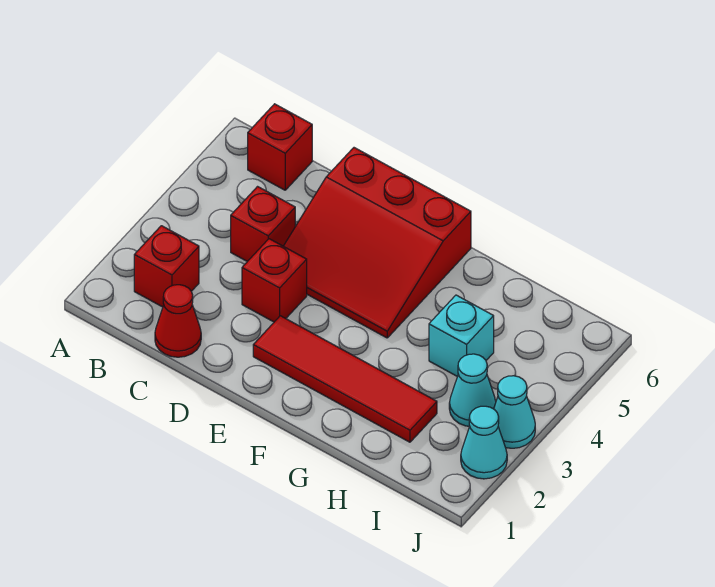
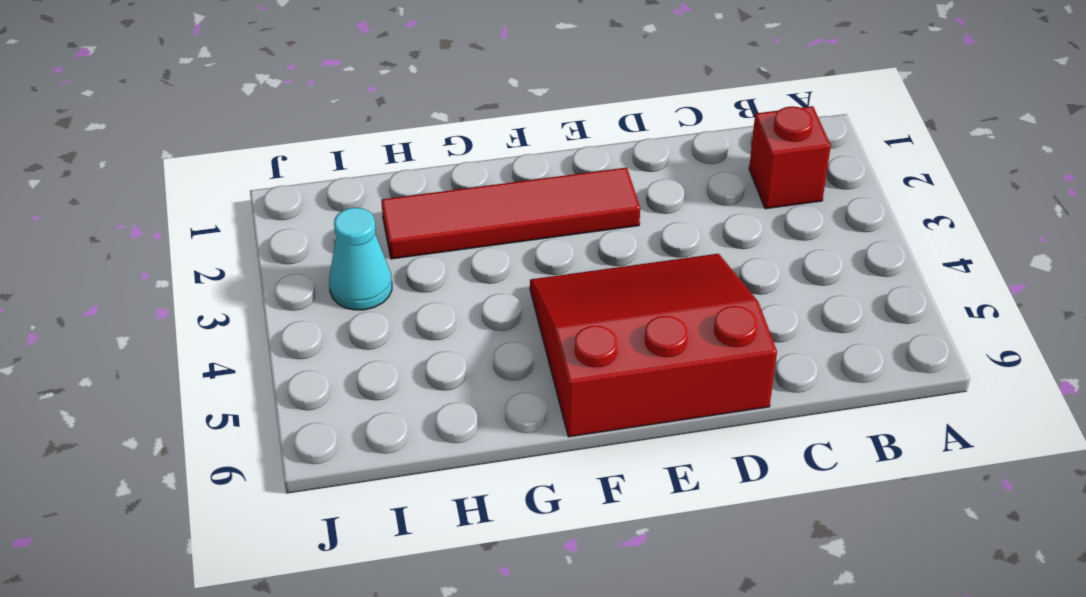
none -> red 1x1 brick [248,104,312,190]
none -> red 1x1 cone [155,285,201,357]

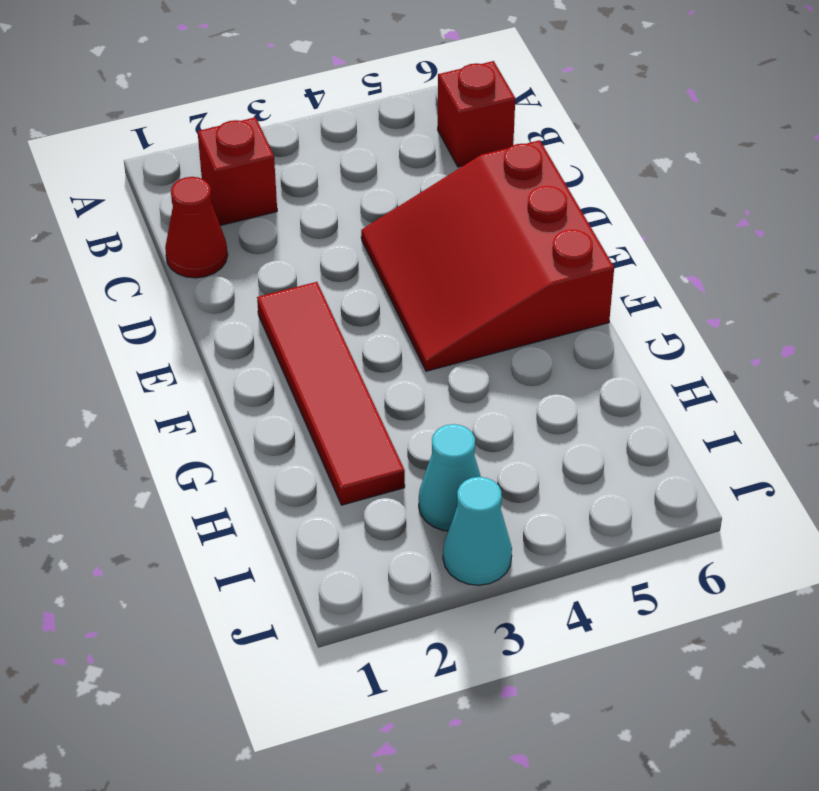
none -> red 1x1 brick [231,187,295,262]
none -> red 1x1 brick [242,239,307,322]

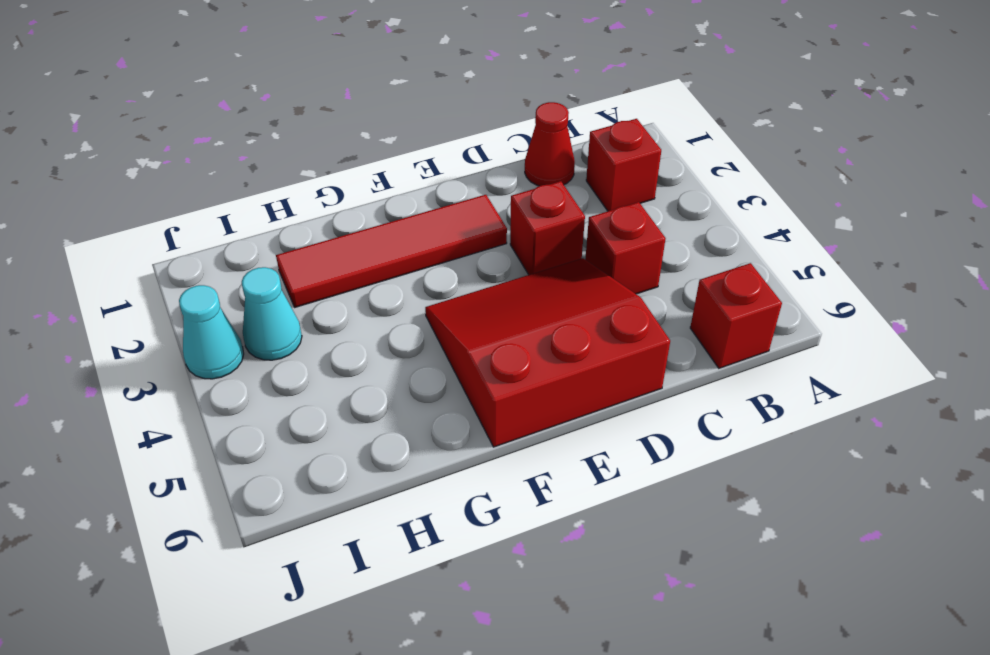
none -> cyan 1x1 brick [429,295,494,376]
none -> cyan 1x1 cone [461,406,507,479]

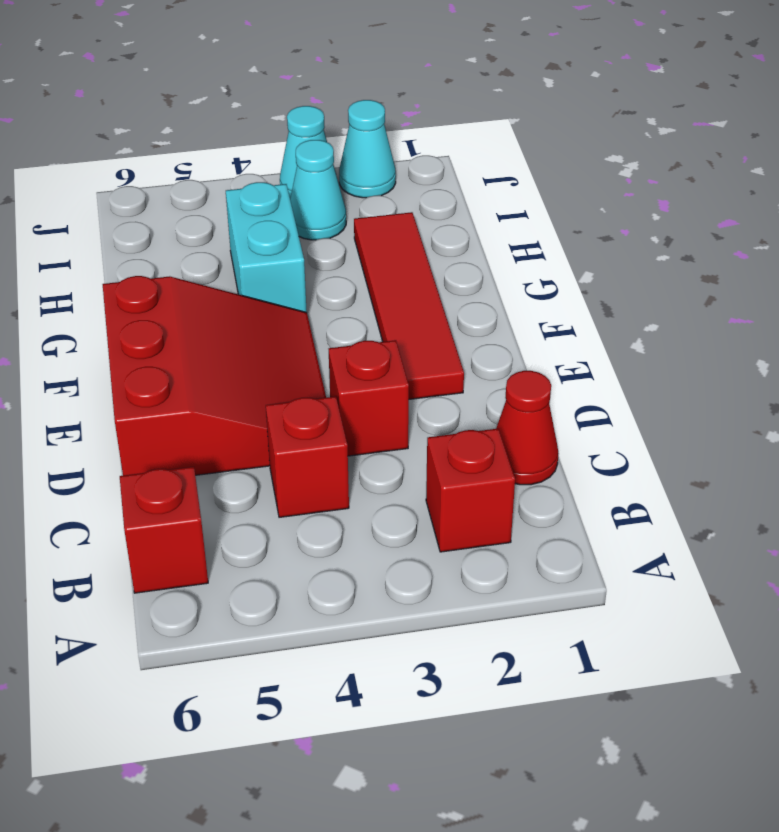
cyan 1x2 brick [226,182,307,312] -> cyan 1x1 brick [429,295,494,376]

